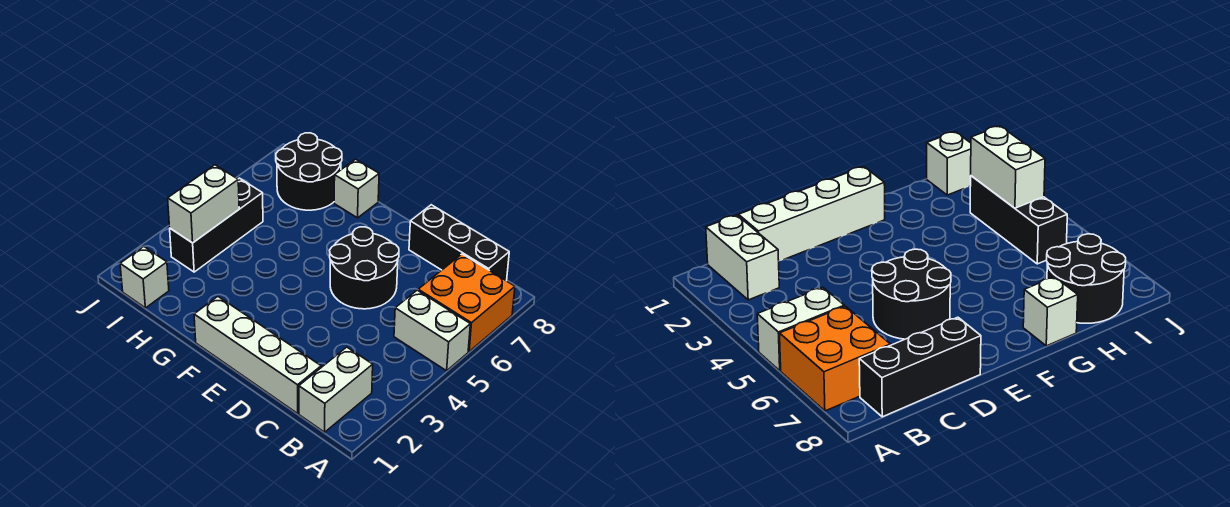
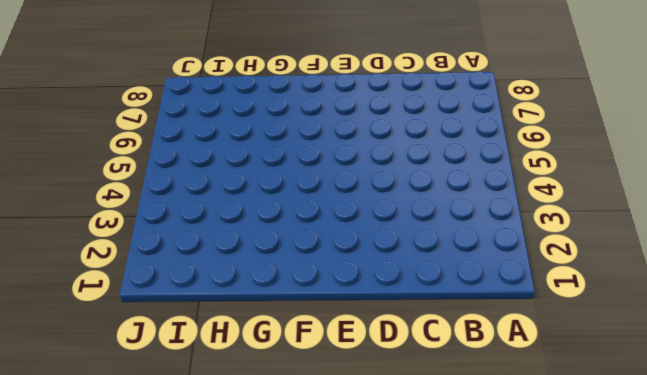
none -> white 1x2 brick [394,290,470,371]
none -> orange 2x2 brick [418,254,515,351]

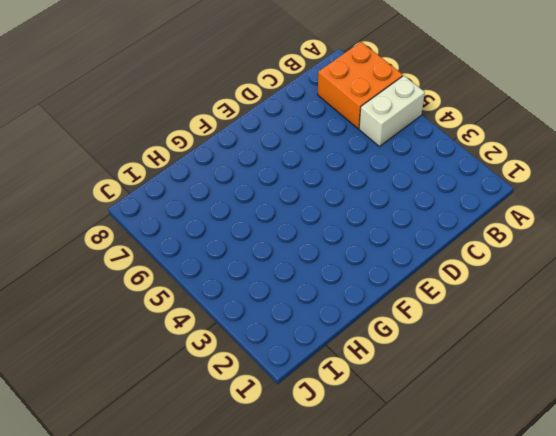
none -> white 1x2 brick [299,347,373,432]
none -> black 1x3 brick [409,205,509,281]

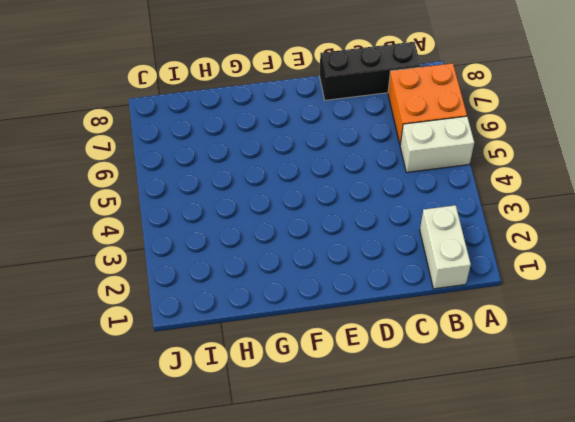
none -> white 1x4 brick [194,296,321,413]
none -> black 2x2 round brick [330,227,399,309]

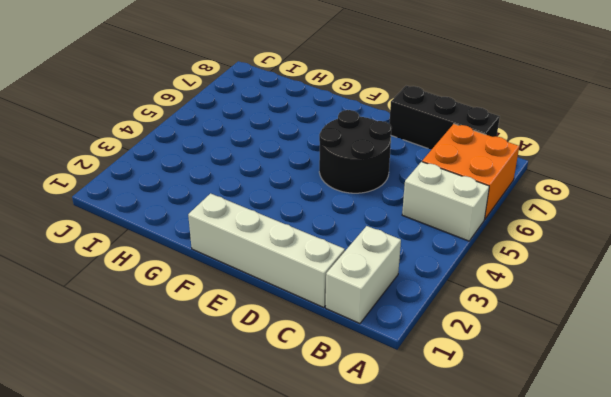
none -> white 1x1 brick [334,159,379,218]
none -> black 2x2 round brick [276,133,342,210]

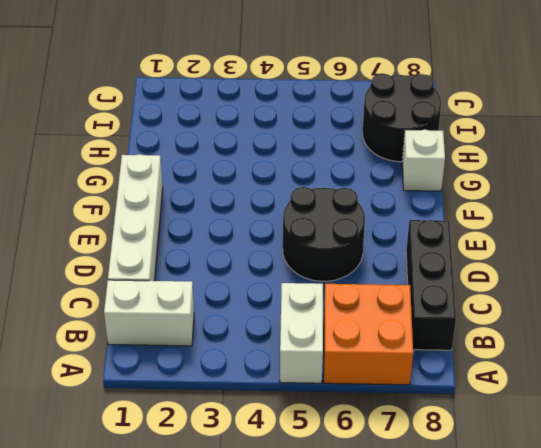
none -> white 1x1 brick [120,247,169,308]
none -> black 1x3 brick [170,178,263,272]

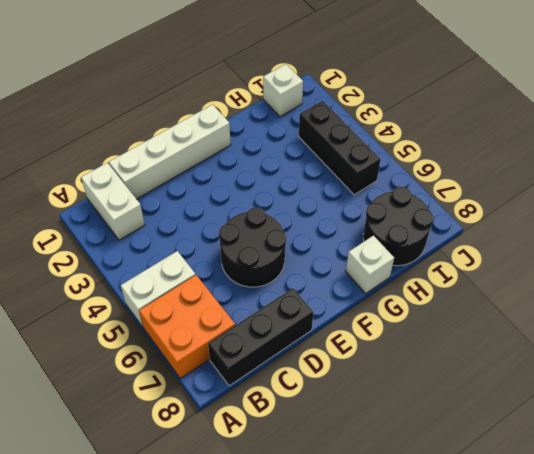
none -> white 1x2 brick [168,165,239,243]

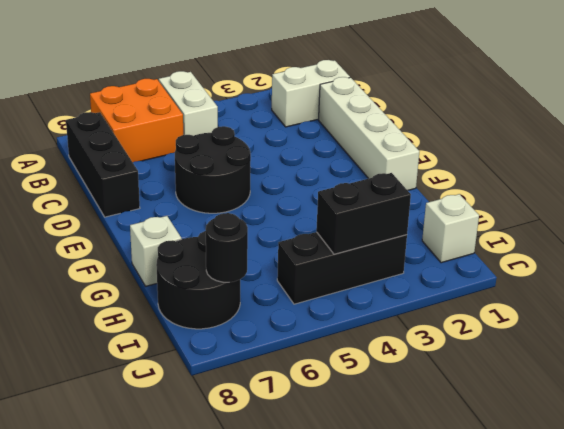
black 1x2 brick [316,173,411,254] -> white 1x2 brick [168,165,239,243]
black 1x1 round brick [206,213,248,282] -> none

